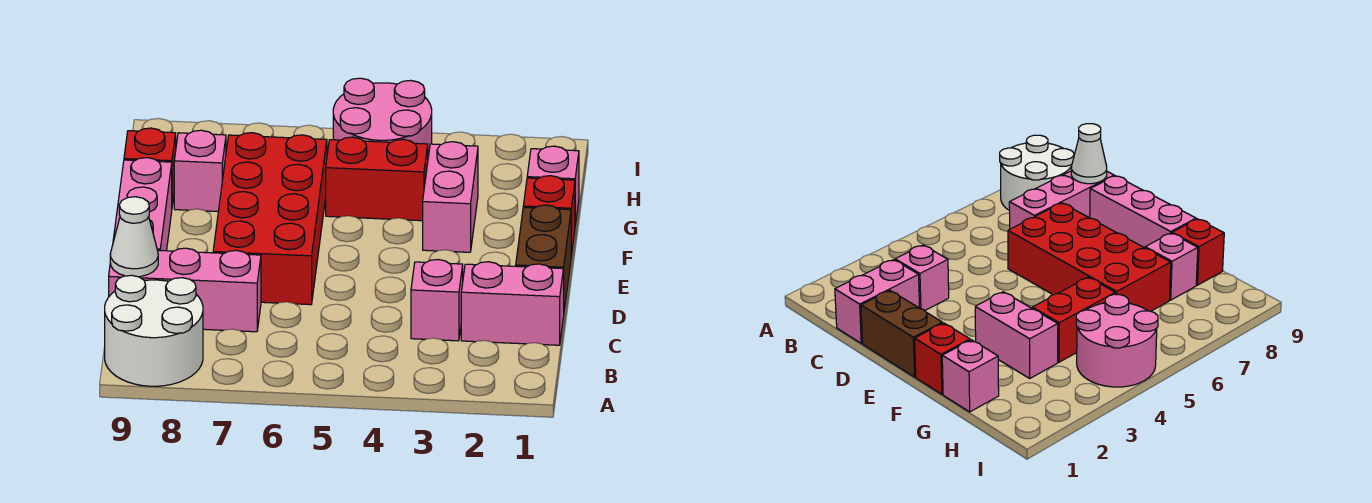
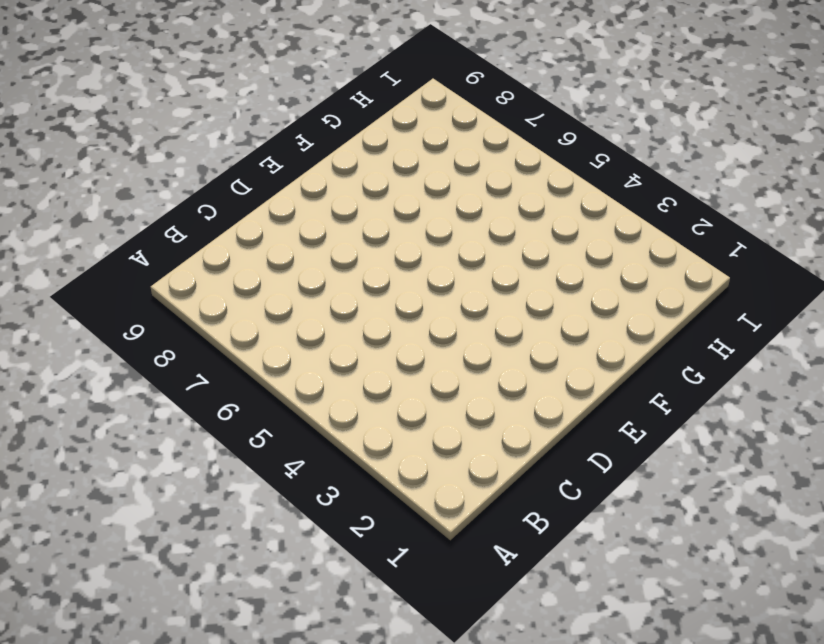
none -> white 2x2 round brick [105,275,203,386]
none -> pink 1x2 brick [461,262,564,345]
none -> pink 1x1 brick [411,260,463,341]

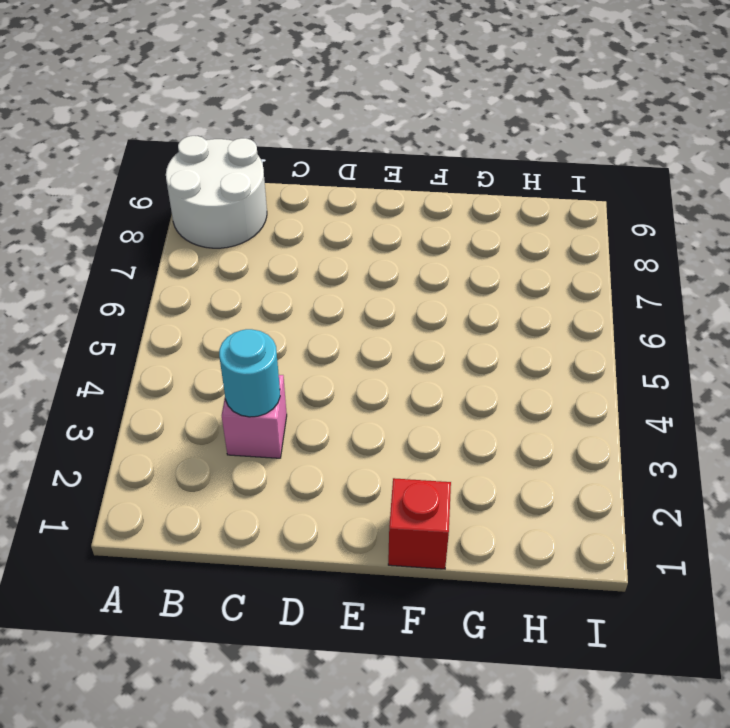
cyan 1x1 round brick [219,329,280,417] -> none
none -> pink 1x2 brick [461,262,564,345]
none -> pink 1x3 brick [109,248,261,332]
none -> brown 1x2 brick [516,205,571,310]

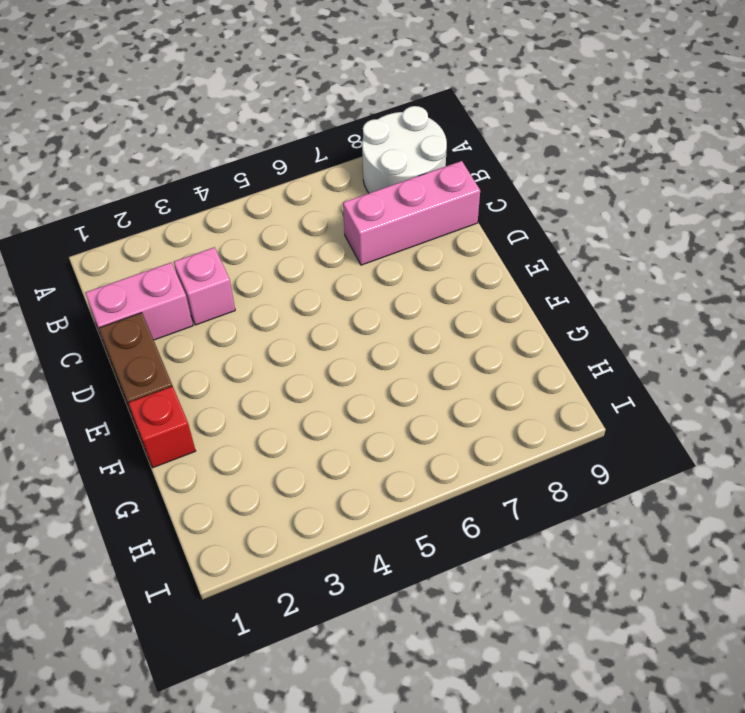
none -> red 2x4 brick [213,133,327,305]
none -> pink 1x3 brick [113,158,172,251]
none -> pink 1x2 brick [423,142,478,252]

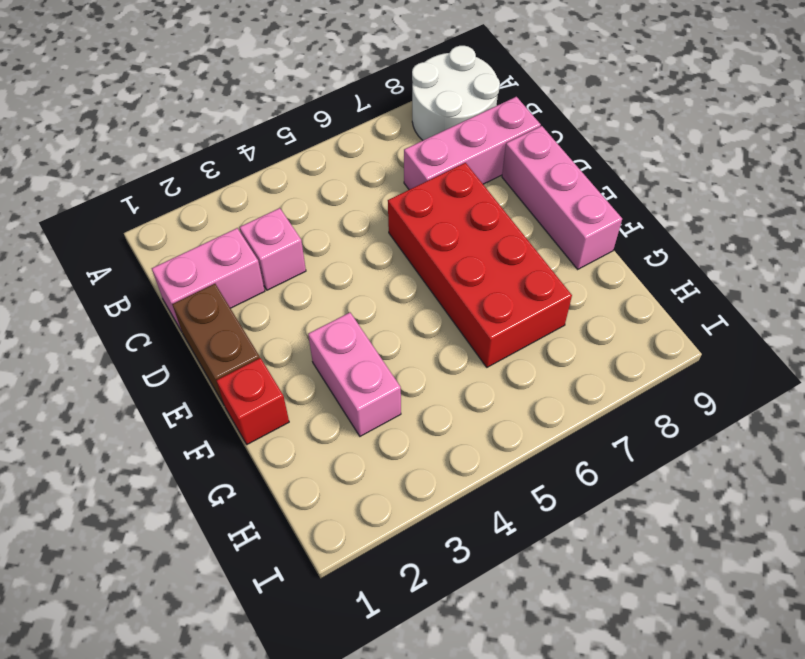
none -> pink 1x1 brick [527,146,579,225]
none -> red 1x2 brick [326,137,428,221]
none -> pink 1x1 brick [174,130,226,212]

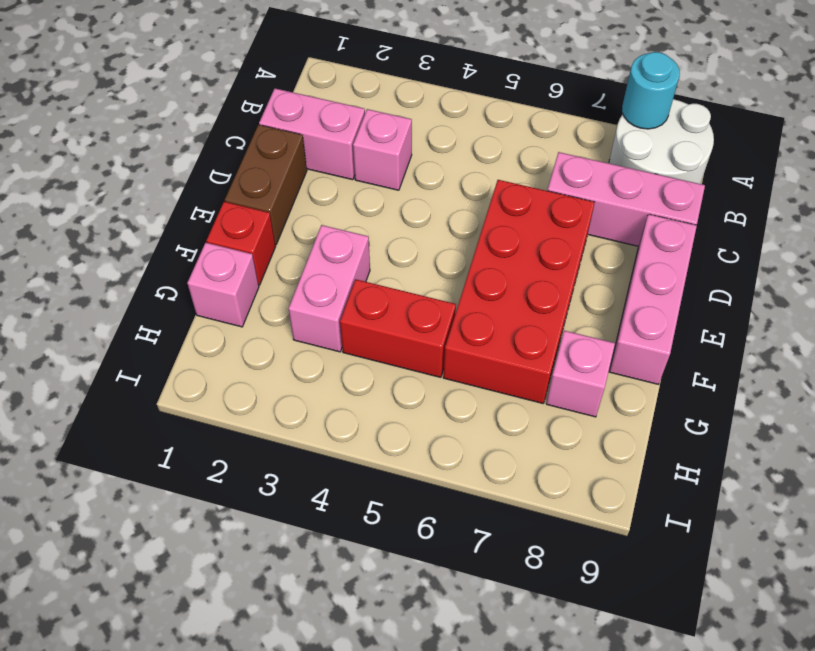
cyan 1x1 round brick [622,52,680,129] -> none
none -> red 1x1 brick [124,128,176,205]
none -> pink 2x2 round brick [333,78,432,157]
none -> white 1x1 cone [110,197,158,277]

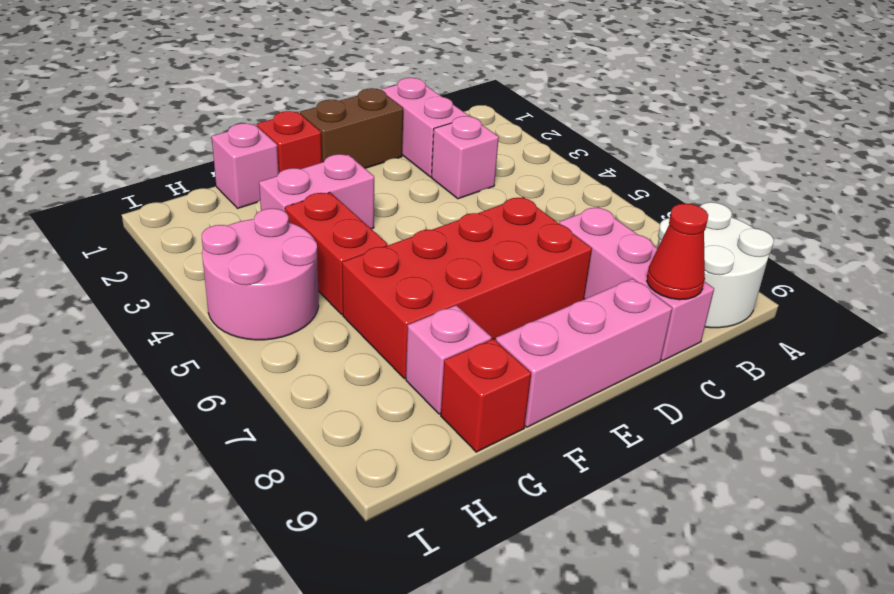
red 1x1 cone [647,204,708,300] -> white 1x1 cone [110,197,158,277]

